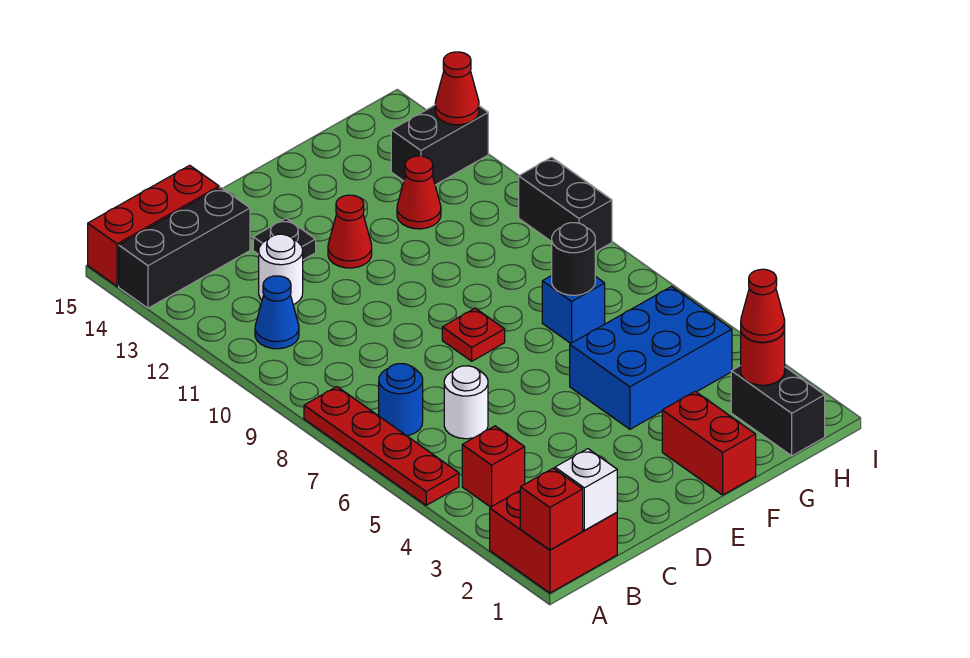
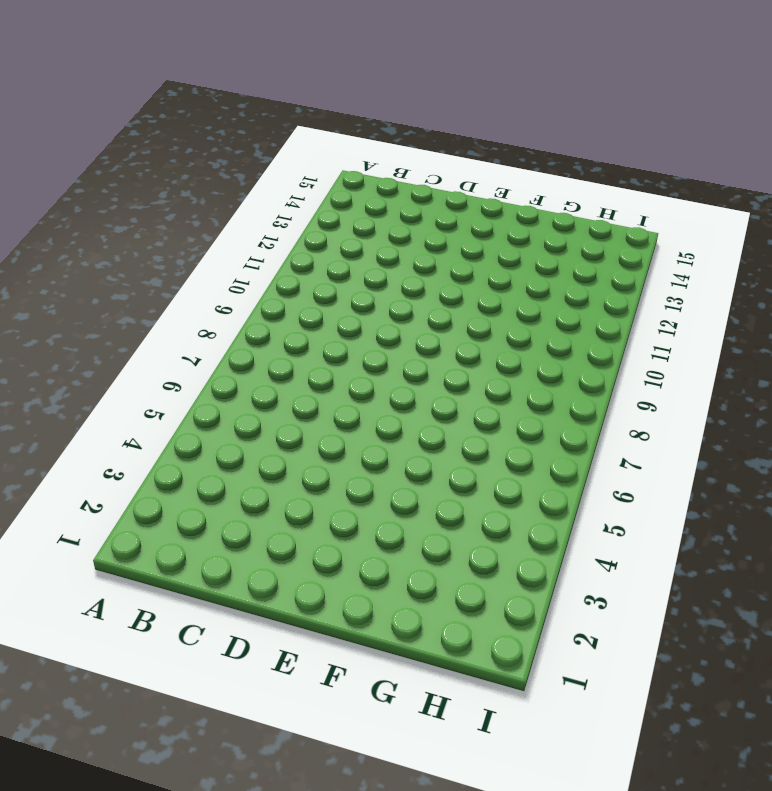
none -> red 2x2 brick [490,491,617,593]
none -> red 1x4 plate [304,387,459,505]
none -> black 1x3 brick [119,187,250,308]

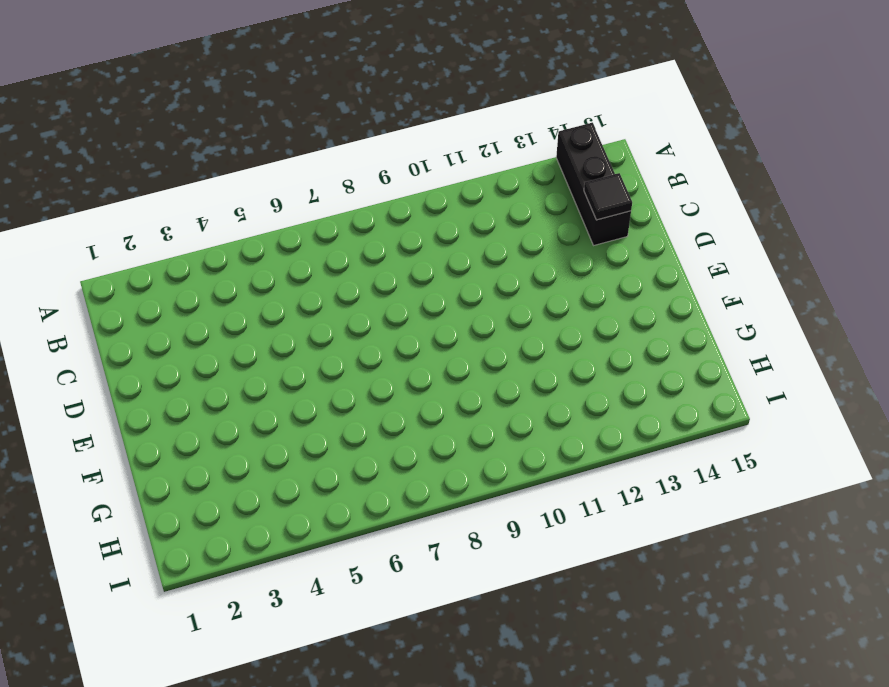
black 1x1 tile [584,173,632,220] -> none
none -> red 2x2 brick [490,491,617,593]
none -> red 1x4 plate [304,387,459,505]
none -> red 1x3 brick [88,165,219,286]

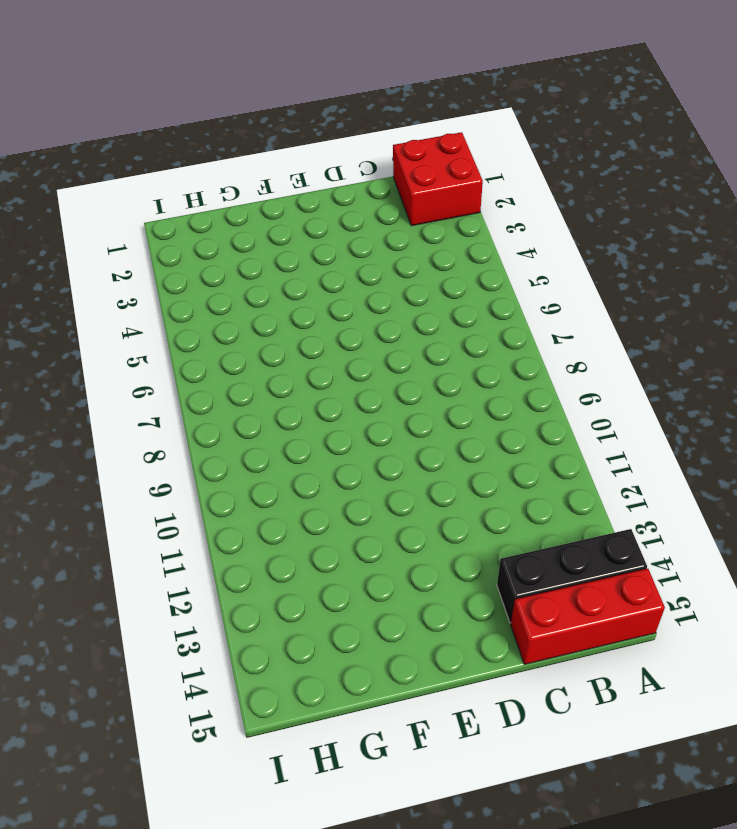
none -> red 1x4 plate [304,387,459,505]
none -> red 1x1 brick [462,426,525,507]
none -> blue 1x1 round brick [379,364,423,436]

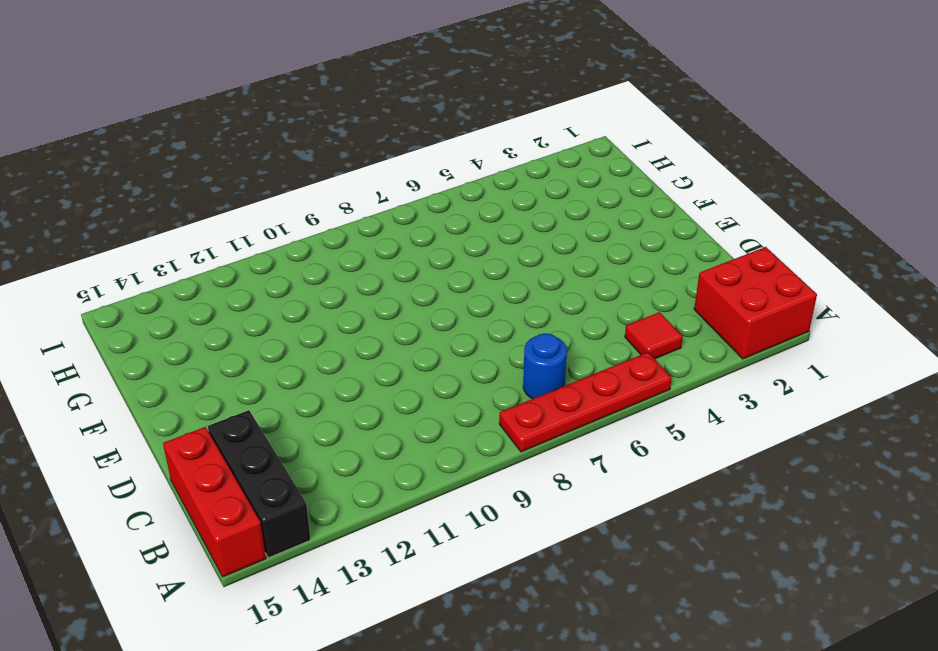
red 1x1 tile [625,312,683,359] -> red 1x1 brick [462,426,525,507]
none -> blue 1x1 cone [255,276,299,349]
none -> white 1x1 round brick [444,366,488,439]
none -> white 1x1 round brick [259,234,303,305]

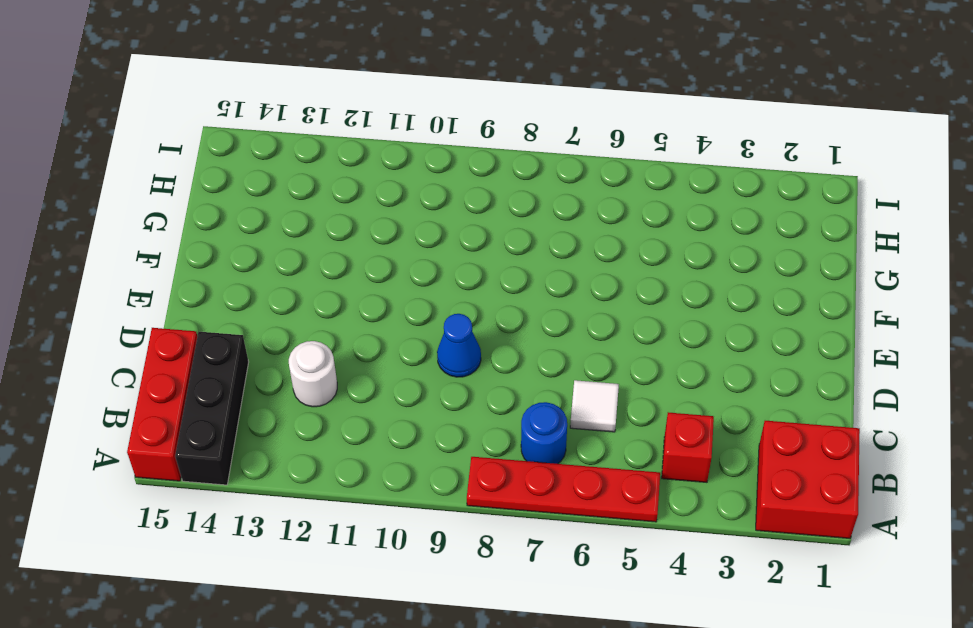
white 1x1 tile [570,380,619,432] -> white 1x1 round brick [444,366,488,439]
blue 1x1 cone [437,314,481,377] -> blue 1x1 cone moved to [255,276,299,349]
none -> black 1x1 plate [253,218,316,260]
none -> red 1x1 plate [442,308,505,361]
none -> red 1x1 cone [328,195,372,268]

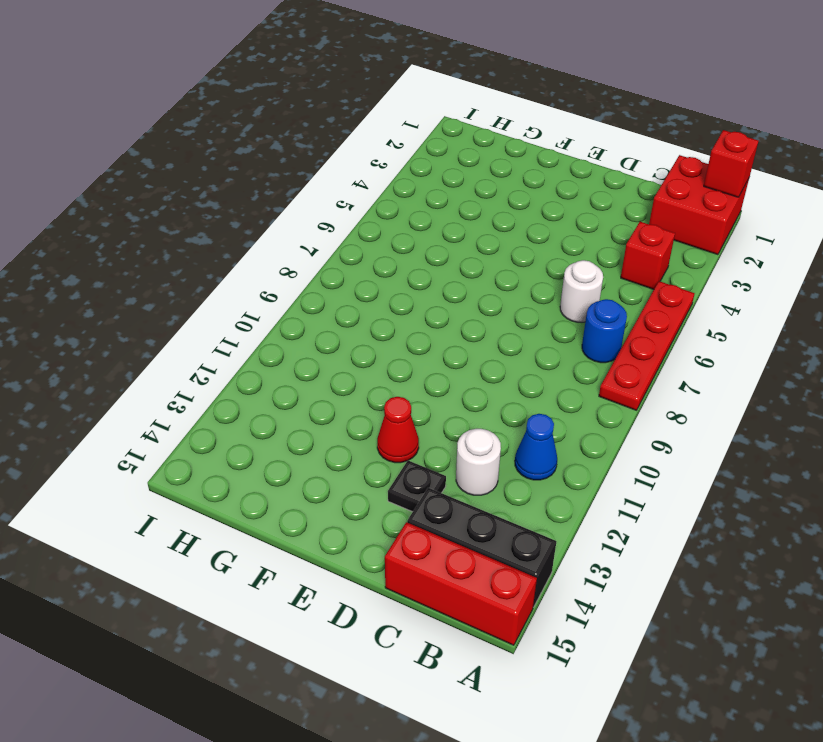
none -> red 1x1 plate [442,308,505,361]
none -> red 1x2 brick [662,391,756,495]
none -> blue 2x3 brick [570,287,732,429]

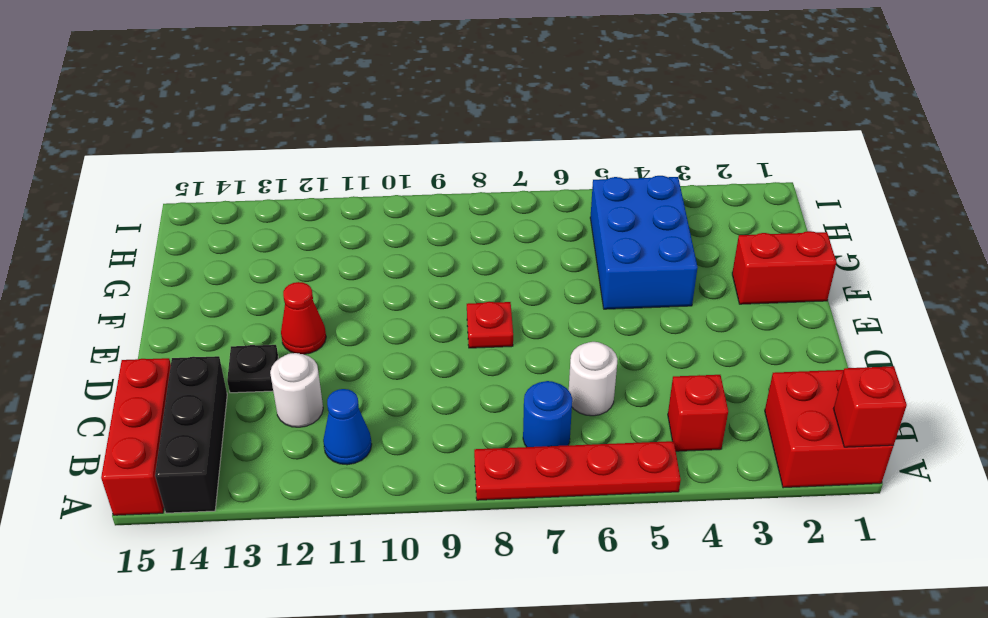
none -> blue 1x1 brick [542,276,605,343]
none -> red 1x1 cone [397,156,441,229]
none -> black 1x2 brick [731,366,825,456]

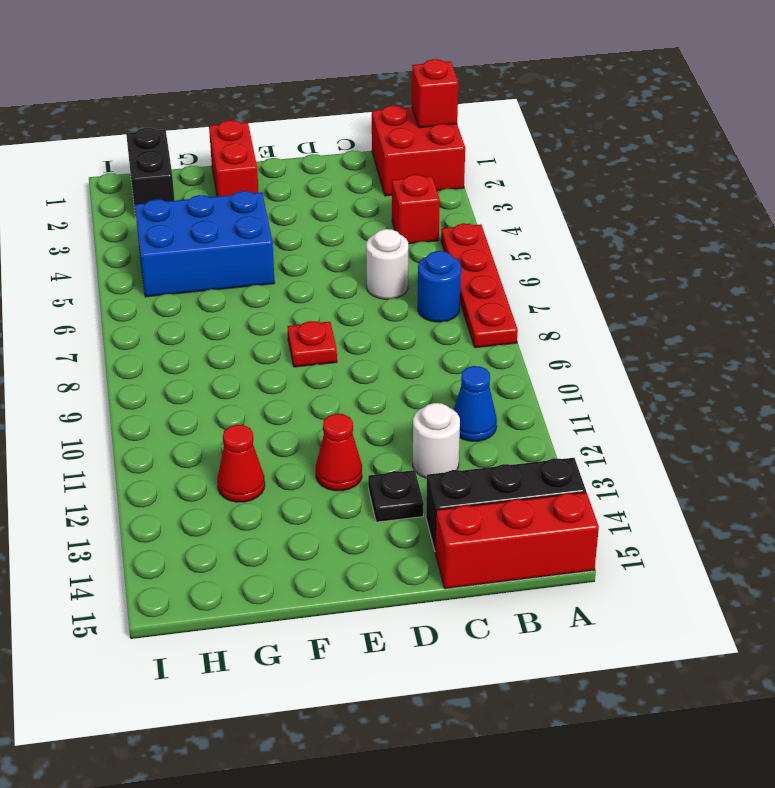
none -> blue 1x1 brick [542,276,605,343]
none -> black 1x2 brick [391,105,488,185]
none -> black 1x2 brick [519,157,612,252]

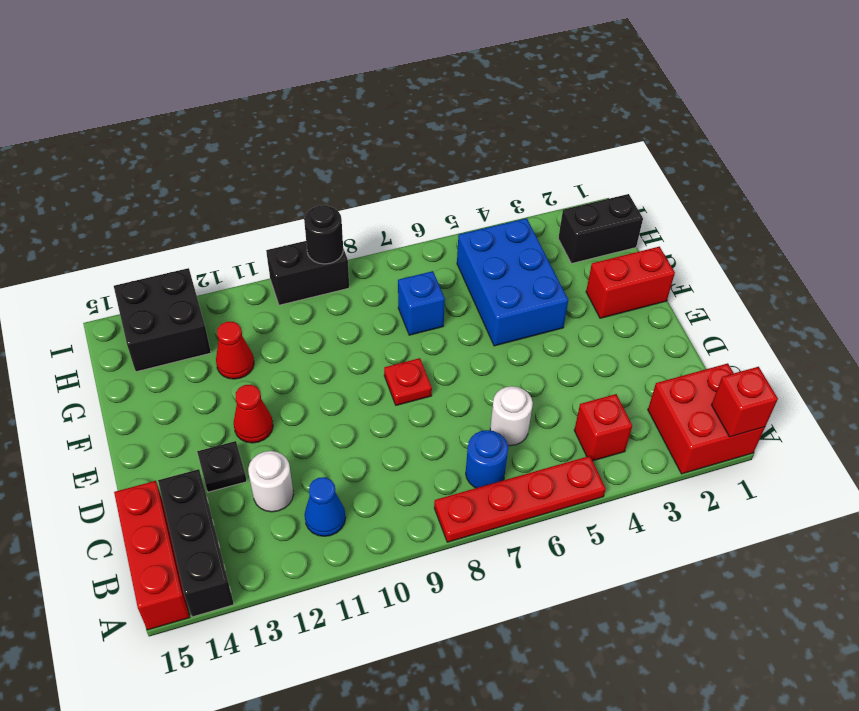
black 2x2 brick [114,268,211,372] -> black 1x2 brick [391,105,488,185]
black 1x1 round brick [304,205,343,264] -> black 1x1 round brick moved to [552,223,595,295]
none -> white 1x1 brick [555,449,617,530]
none -> red 1x1 round brick [741,328,785,385]
none -> red 1x1 cone [435,52,479,125]

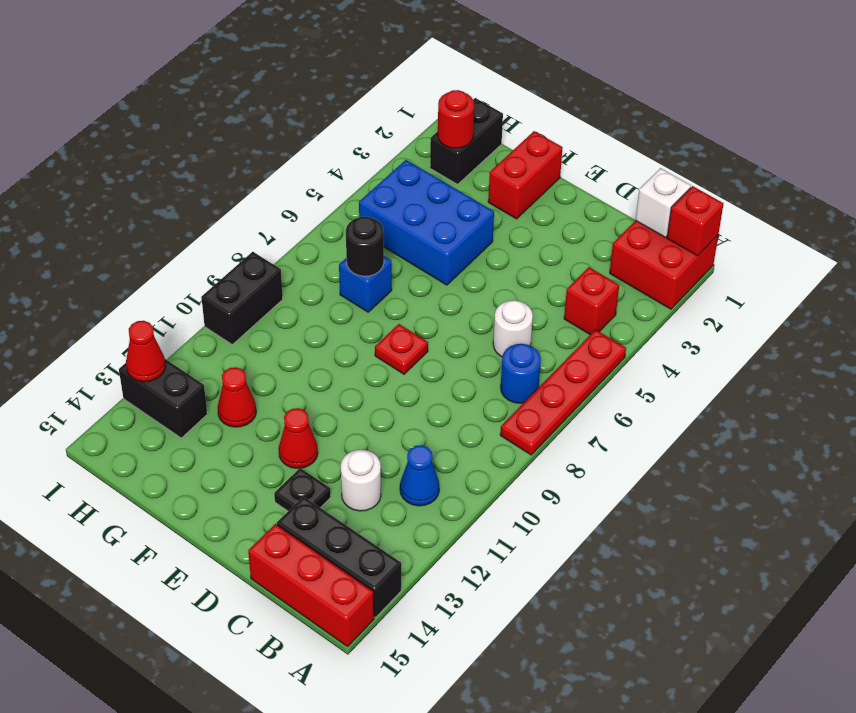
none -> red 1x1 cone [741,269,785,342]

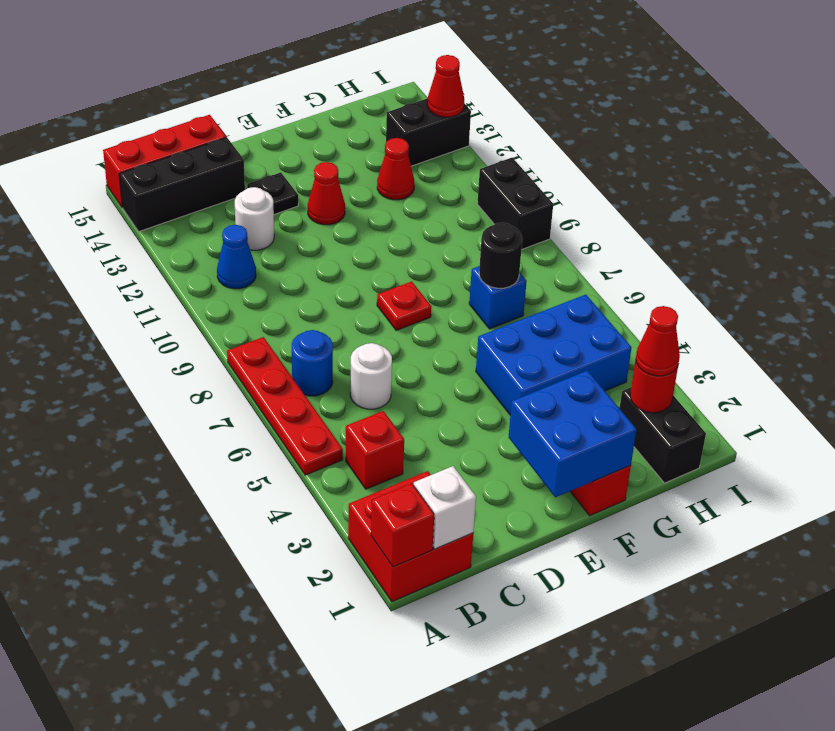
blue 2x2 brick [509,371,637,497] -> none

